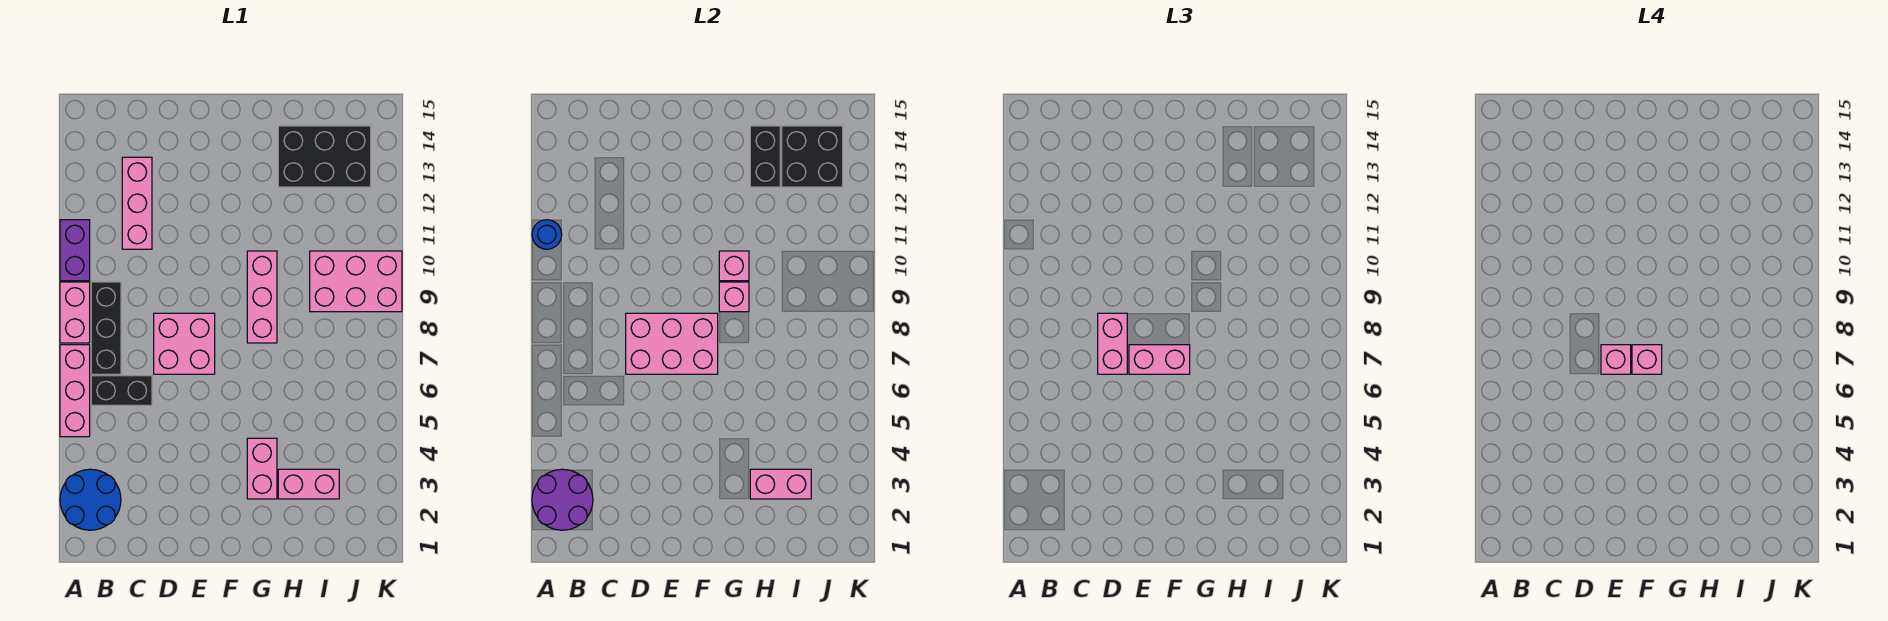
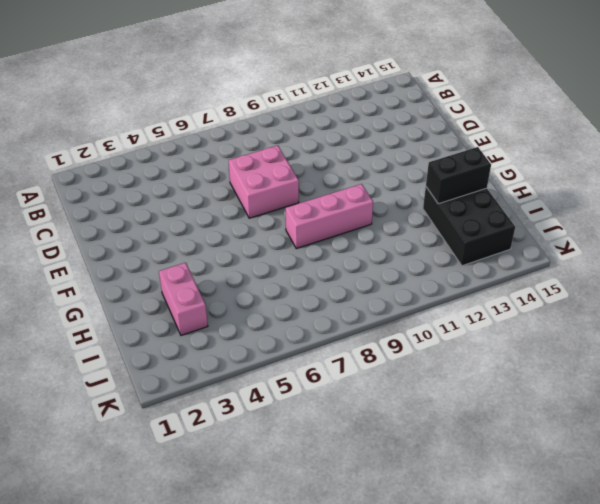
none -> blue 2x2 round brick [60,469,121,530]
none -> pink 1x3 brick [60,345,90,437]
none -> pink 1x2 brick [60,282,90,343]

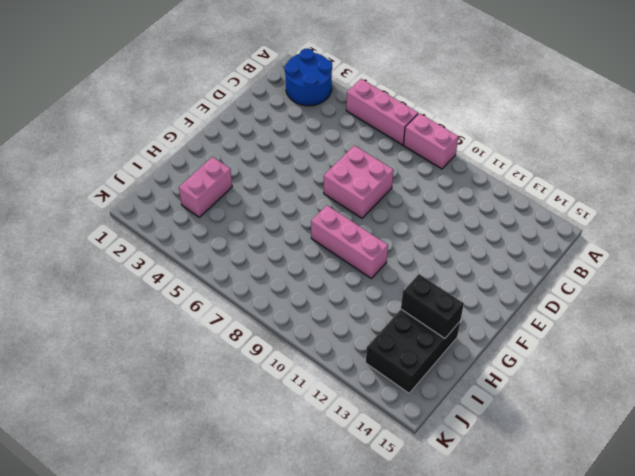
none -> purple 1x2 brick [60,220,90,281]
none -> black 1x2 brick [91,376,152,405]
none -> black 1x3 brick [91,282,121,374]

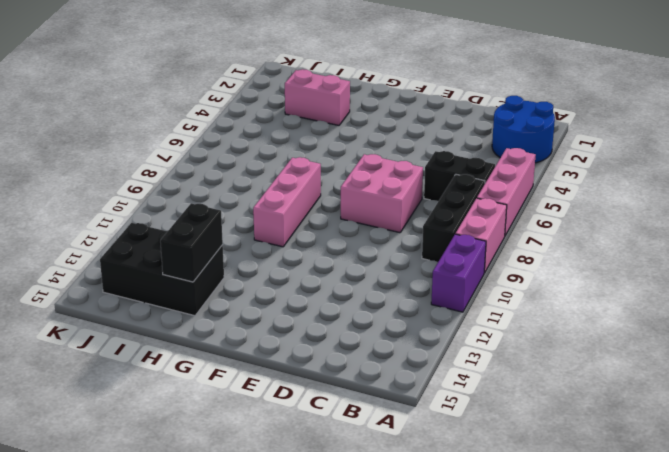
none -> pink 1x3 brick [122,157,152,249]
none -> pink 1x2 brick [247,438,277,499]
none -> pink 2x3 brick [310,251,402,312]

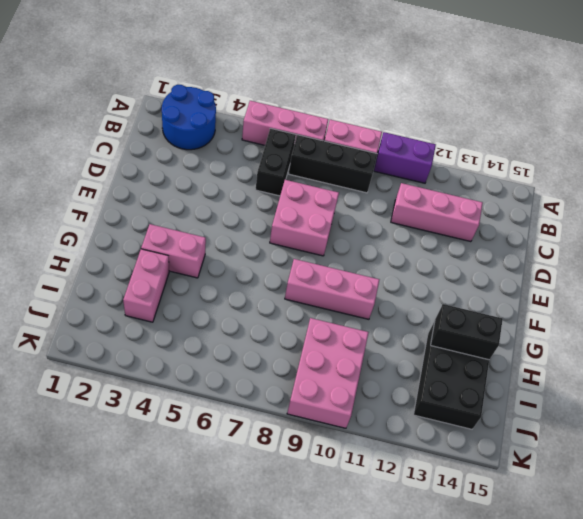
none -> purple 2x2 round brick [532,469,593,530]
none -> blue 1x1 round brick [532,220,562,249]
none -> pink 2x3 brick [626,313,718,374]

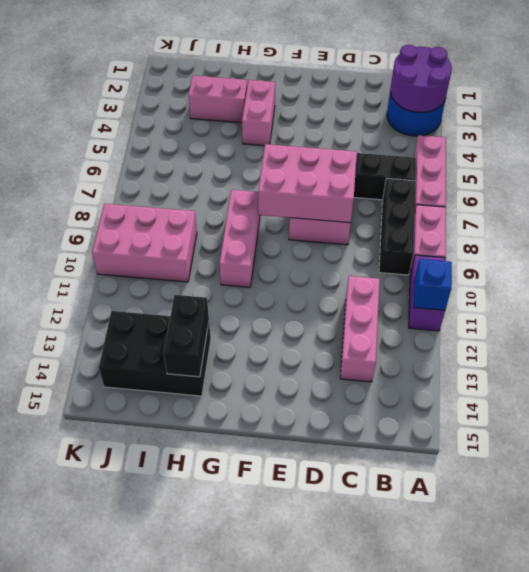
blue 1x1 brick [413,259,452,310] -> blue 1x1 round brick [532,220,562,249]
none -> pink 1x1 brick [719,282,749,312]
none -> pink 1x1 brick [719,251,749,281]
none -> pink 1x2 brick [750,469,811,499]

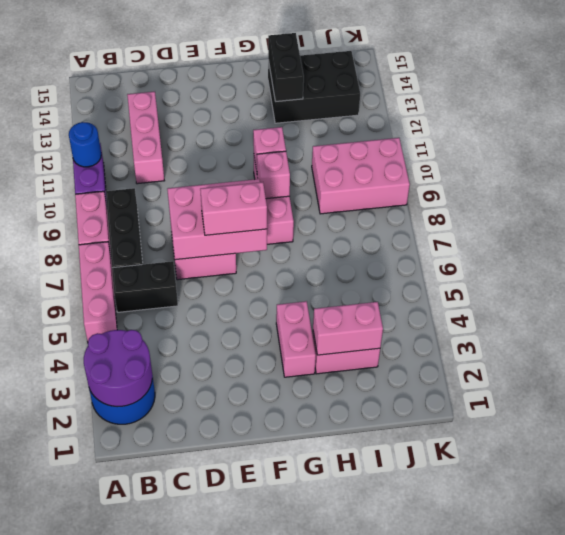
none -> black 2x2 brick [782,126,843,187]
none -> pink 1x2 brick [1098,313,1127,374]
none -> pink 1x1 brick [1601,345,1631,374]

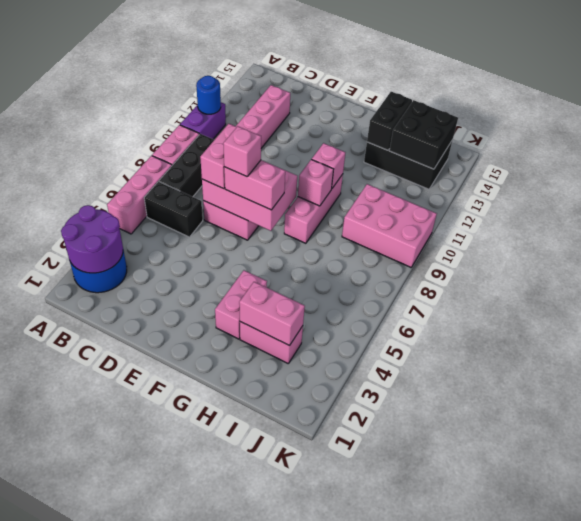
none -> pink 1x1 brick [1632,345,1662,374]

